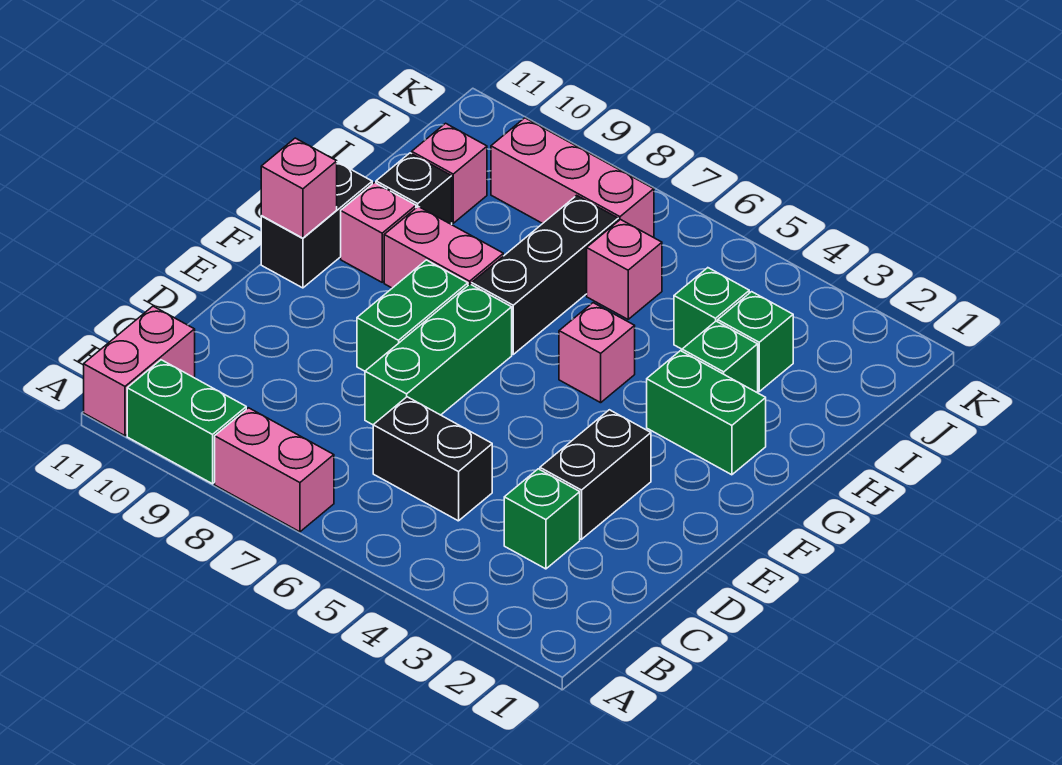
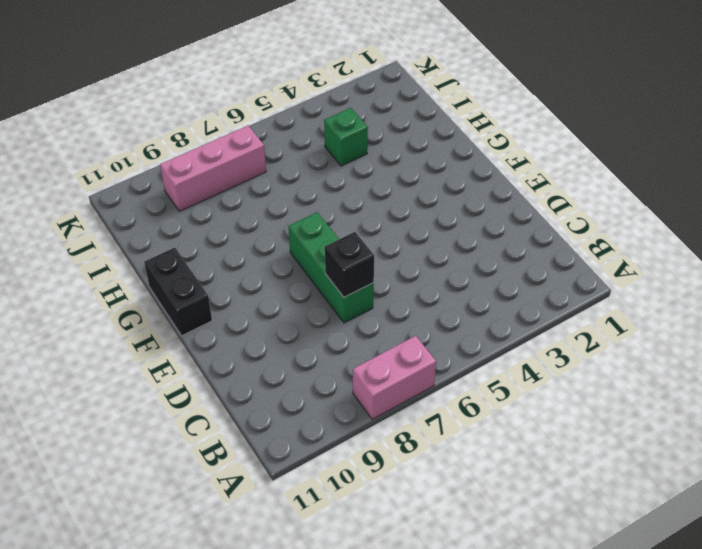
black 1x1 brick [325,232,374,297] -> black 1x1 brick moved to [376,153,452,225]
none -> green 1x2 brick [127,360,246,484]
none -> pink 1x2 brick [84,306,195,436]
none -> green 1x1 brick [504,469,580,569]

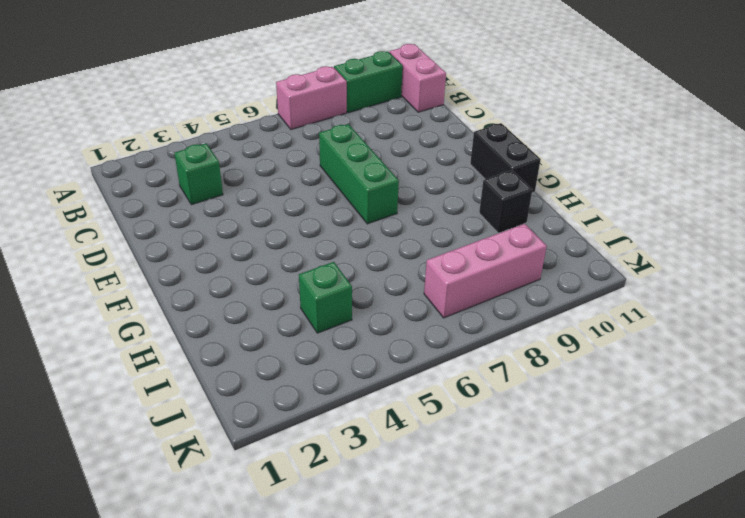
none -> black 1x2 brick [373,397,492,521]
none -> black 1x2 brick [540,410,651,539]
none -> green 1x2 brick [357,260,468,371]

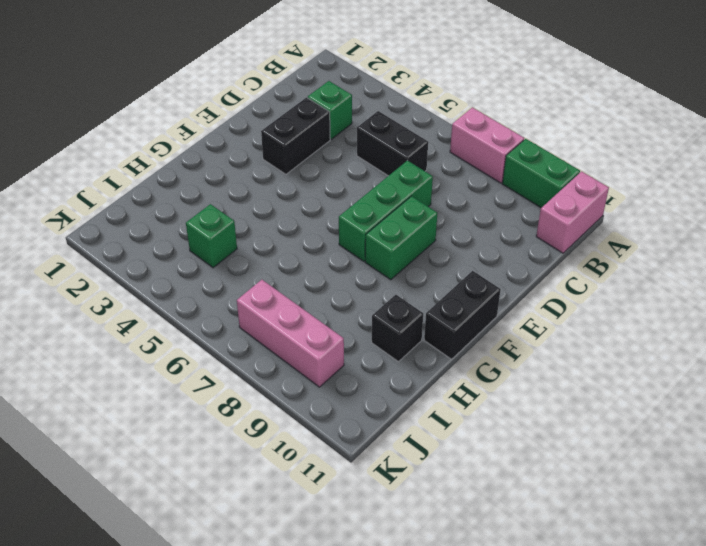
none -> green 1x2 brick [647,351,766,475]
none -> pink 1x1 brick [559,303,635,403]
none -> black 1x3 brick [472,195,618,354]

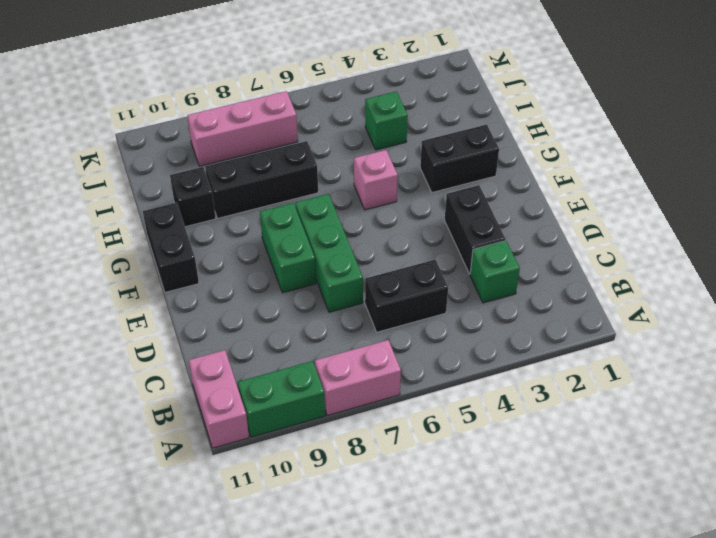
black 1x2 brick [420,125,499,193] -> green 1x2 brick [647,351,766,475]
black 1x3 brick [205,141,318,218] -> black 1x3 brick turned to [472,195,618,354]
none -> pink 1x2 brick [384,207,503,288]
none -> pink 1x1 brick [341,183,416,282]
none -> green 1x1 brick [682,321,758,393]

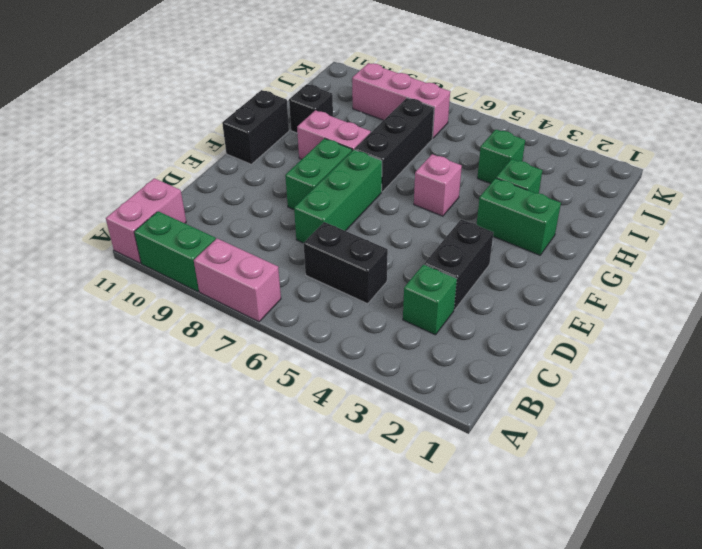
none -> pink 1x1 brick [341,183,416,282]
none -> green 1x1 brick [718,292,793,391]
none -> pink 1x1 brick [587,220,662,319]

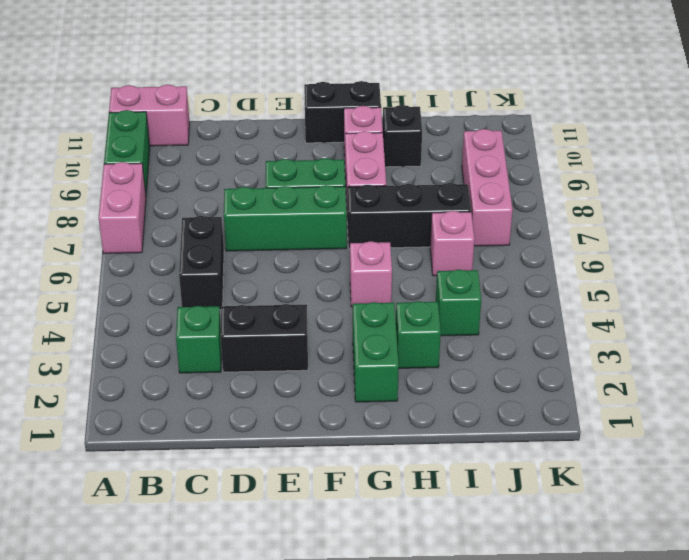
none -> green 1x1 brick [718,292,793,391]
none -> pink 1x1 brick [412,123,487,223]
none -> pink 1x1 brick [261,138,337,238]

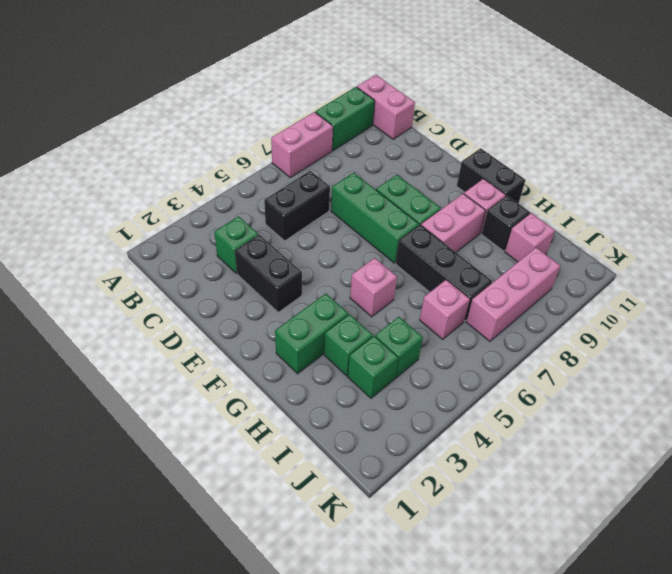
none -> pink 1x1 brick [261,138,337,238]

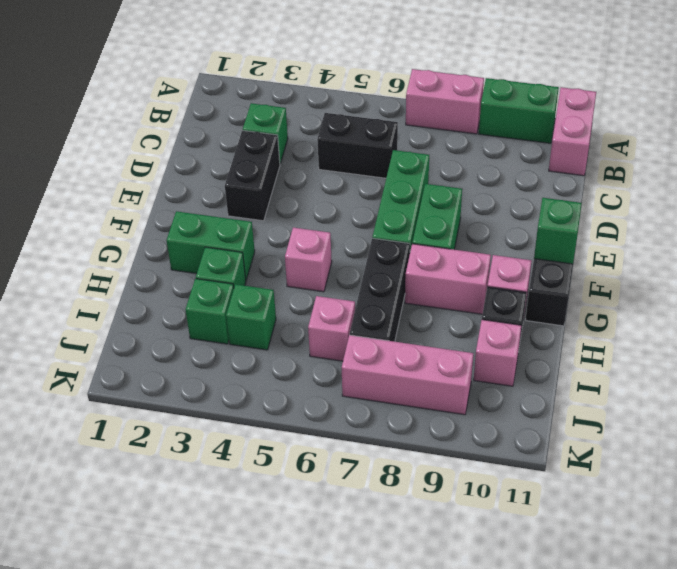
green 1x1 brick [534,198,582,264] -> pink 1x1 brick [261,138,337,238]

